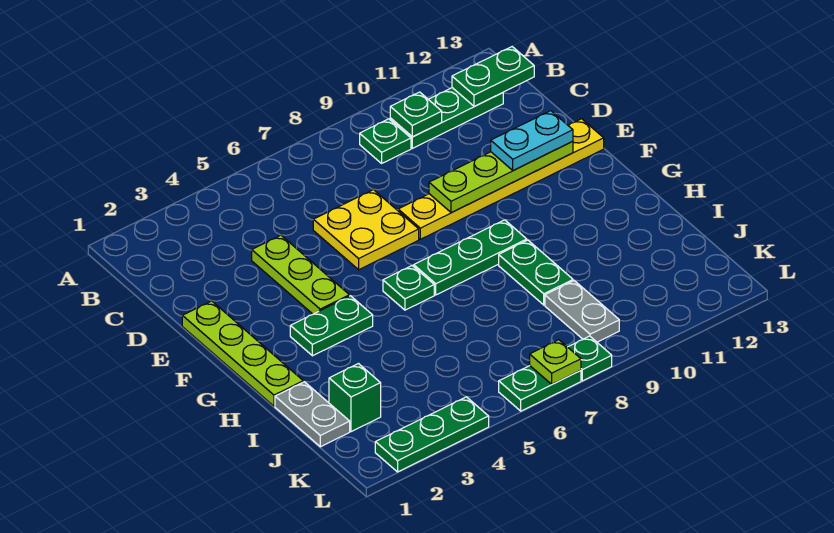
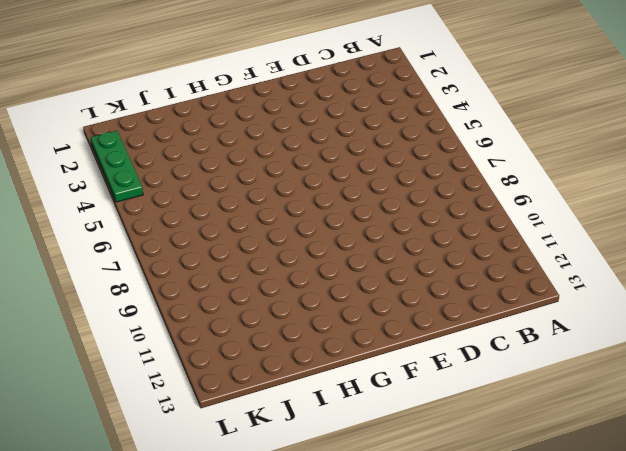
none -> green 1x1 plate [360,119,411,163]
none -> green 1x3 plate [390,88,503,148]
none -> lime 1x3 plate [252,235,349,314]

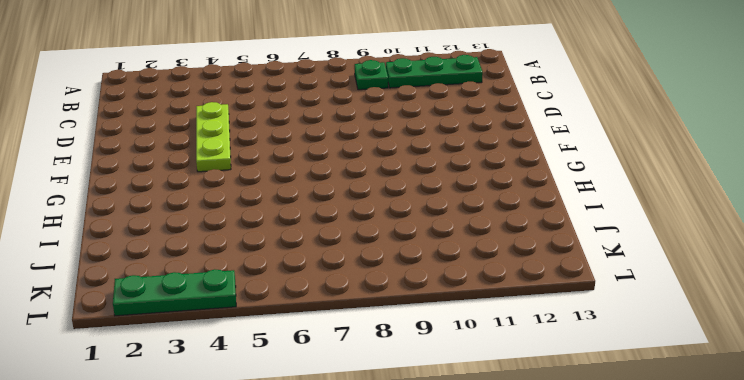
none -> yellow 2x2 plate [313,190,419,270]
none -> lime 1x4 plate [182,301,303,406]
none -> yellow 1x6 plate [398,119,604,239]

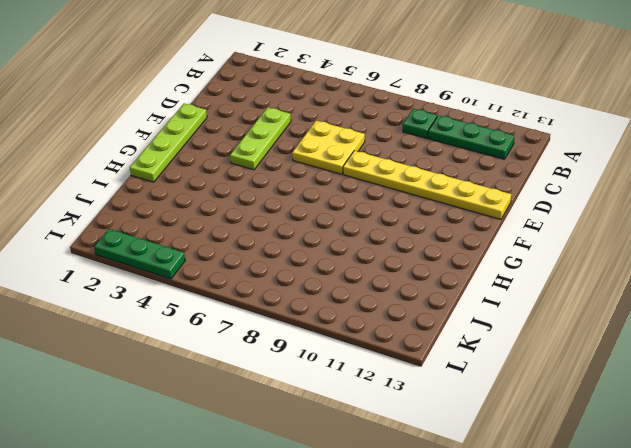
none -> green 1x2 plate [290,296,373,356]
none -> green 1x1 plate [383,266,434,310]
none -> green 1x3 plate [414,220,527,295]

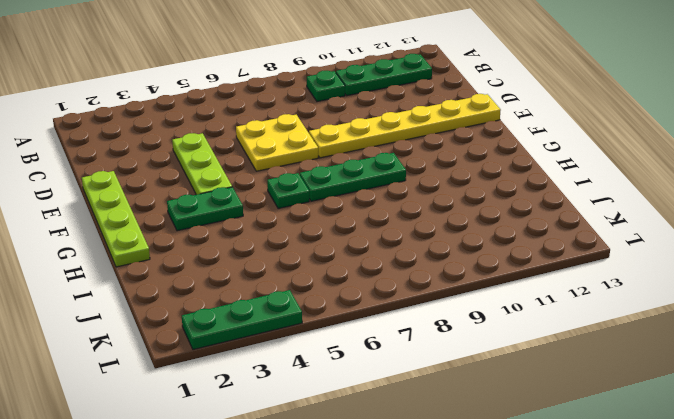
none -> green 1x2 plate [499,240,573,305]
none -> grey 1x2 plate [275,382,350,447]
none -> green 1x1 brick [329,364,381,432]

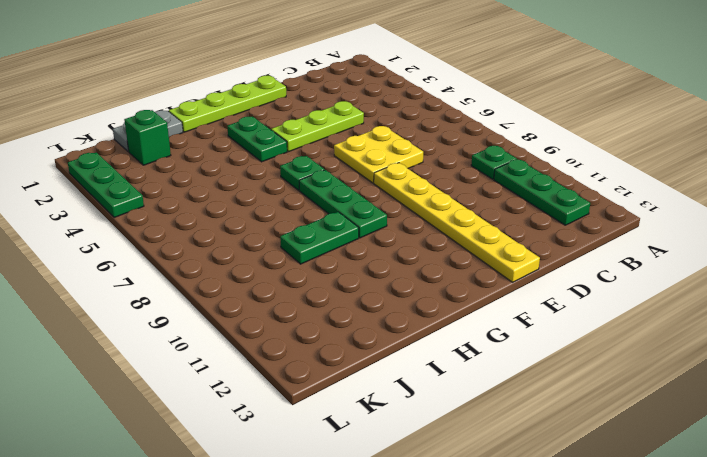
none -> grey 1x2 plate [545,281,619,342]
none -> green 1x2 plate [499,366,581,411]
none -> green 1x1 plate [568,336,612,381]

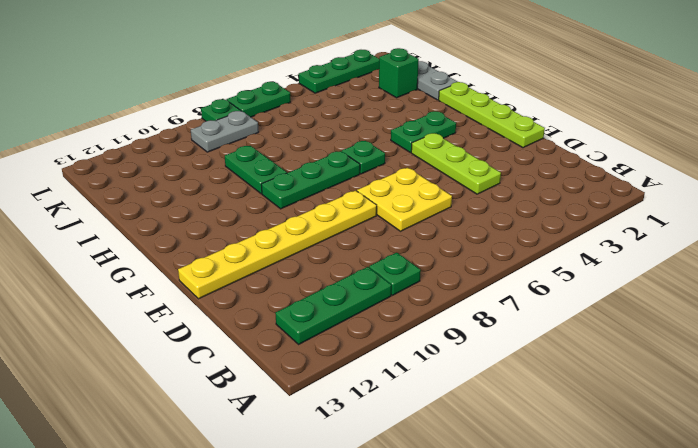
grey 1x2 plate [191,111,259,152] -> grey 1x2 plate turned to [545,281,619,342]
none -> green 1x1 plate [390,92,442,137]
none -> green 1x2 plate [452,47,534,107]
none -> lime 1x4 plate [429,141,573,213]

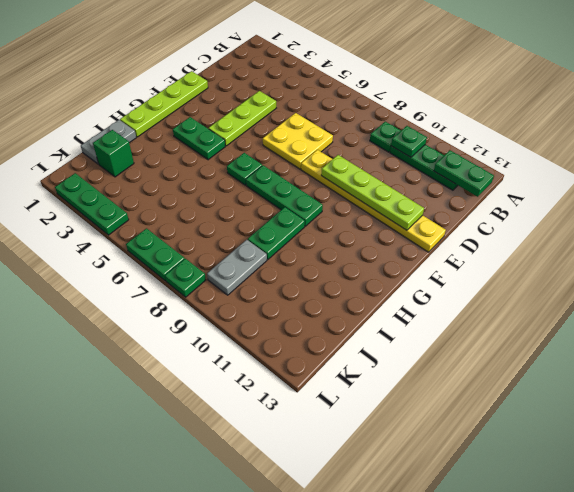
none -> lime 1x1 plate [530,340,581,384]
none -> cyan 1x2 plate [491,111,573,171]

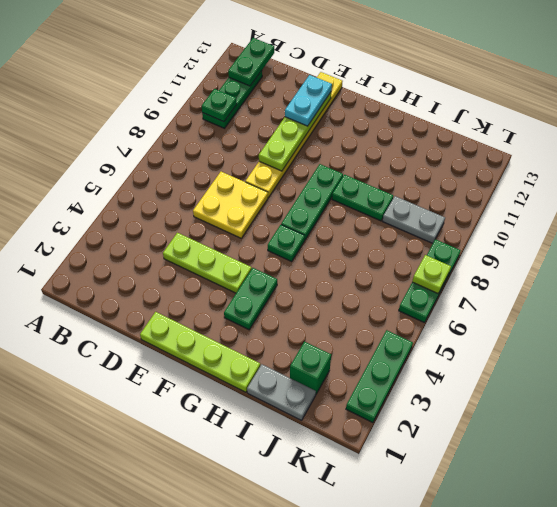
none -> green 1x1 plate [360,119,411,163]

